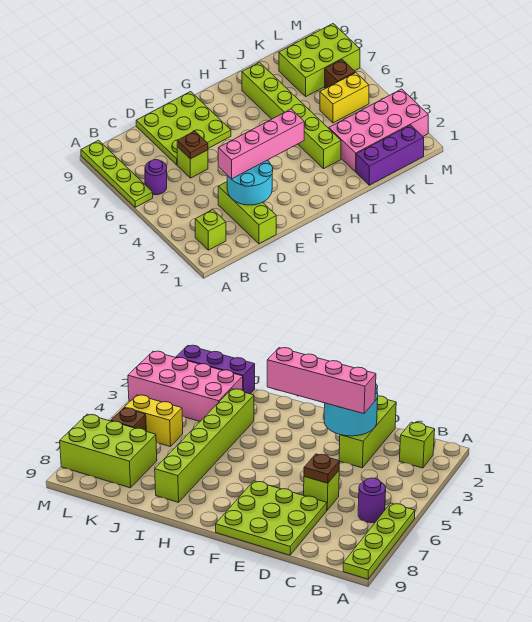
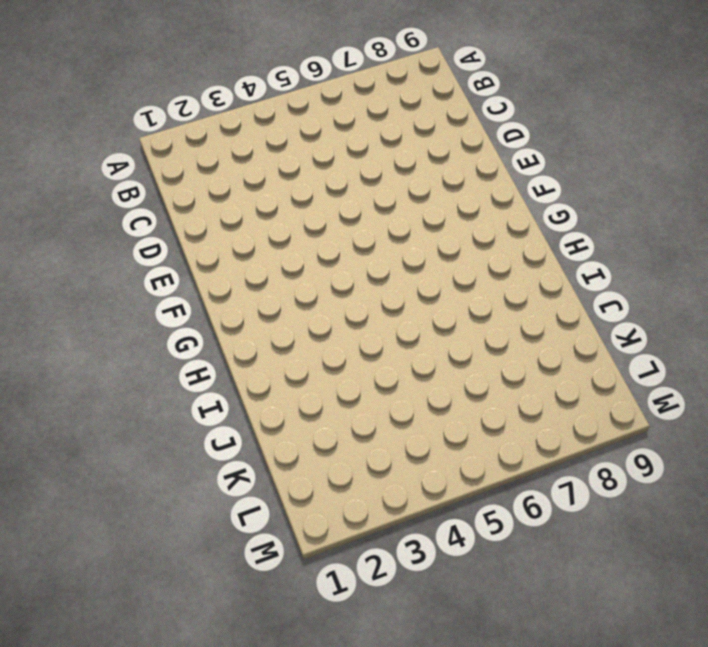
none -> lime 1x4 plate [81,140,153,207]
none -> lime 1x1 brick [195,210,226,250]
none -> purple 1x1 round brick [145,160,167,195]

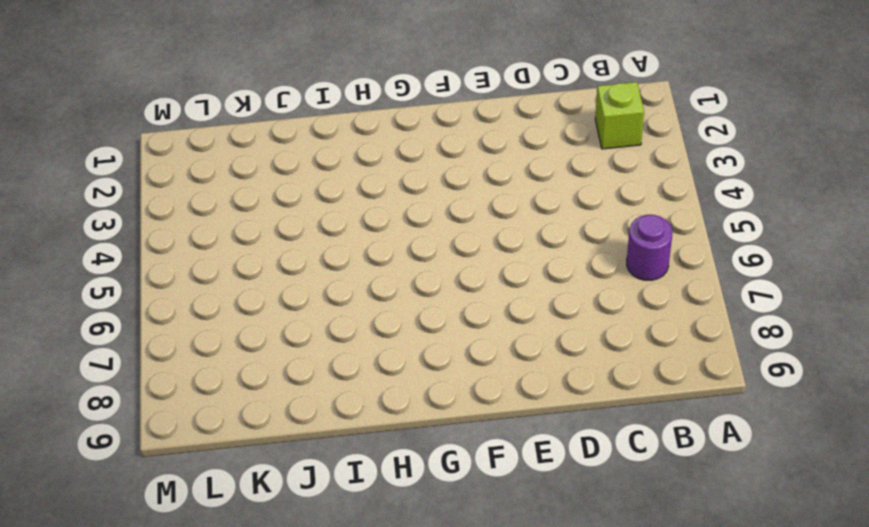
none -> lime 1x4 plate [81,140,153,207]
none -> lime 1x3 brick [218,182,276,244]
none -> lime 1x1 brick [177,147,208,178]

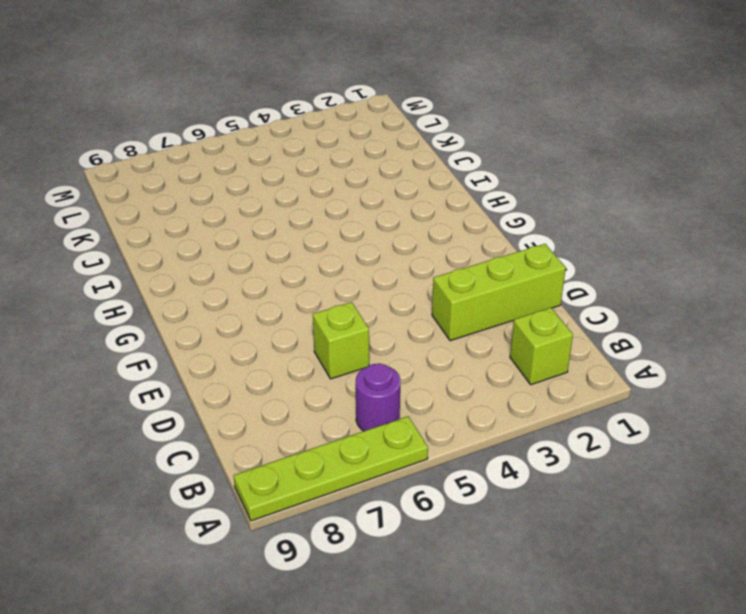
none -> lime 3x3 plate [136,92,231,165]
none -> lime 1x6 brick [242,63,341,168]
none -> purple 1x3 brick [356,125,424,185]

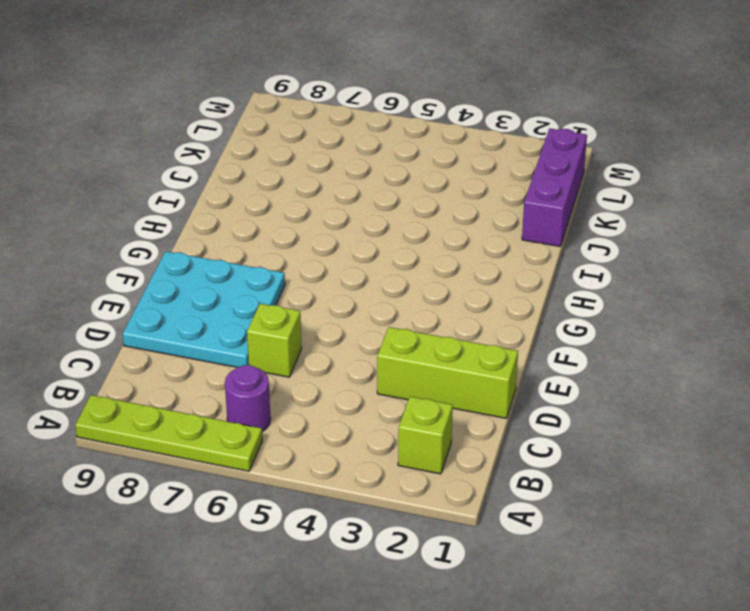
cyan 3x3 plate [123,251,285,367] -> lime 3x3 plate [136,92,231,165]
none -> lime 1x6 brick [242,63,341,168]
none -> pink 2x4 brick [329,89,428,172]
none -> yellow 1x2 brick [320,72,369,123]

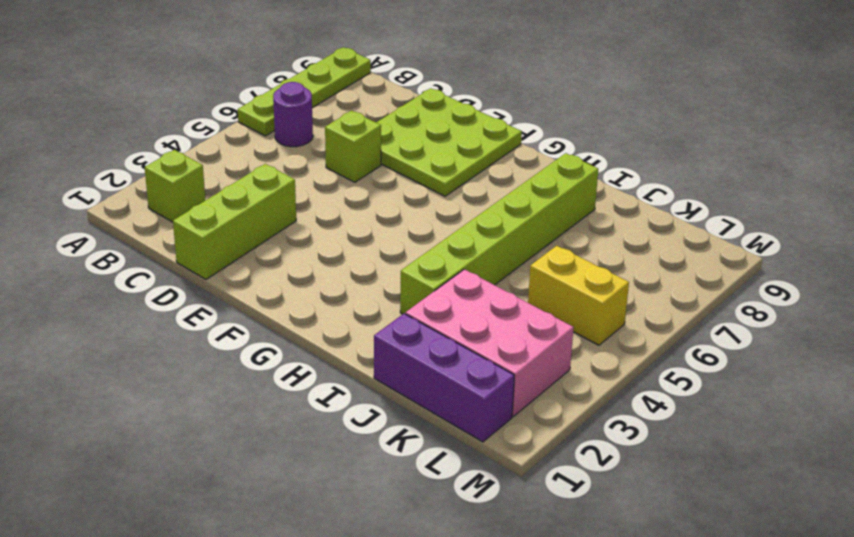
pink 2x3 brick [405,269,574,416] -> pink 2x4 brick [329,89,428,172]
none -> lime 2x3 brick [279,24,360,96]
none -> brown 1x1 brick [325,60,355,88]
none -> cyan 2x2 round brick [227,160,273,205]

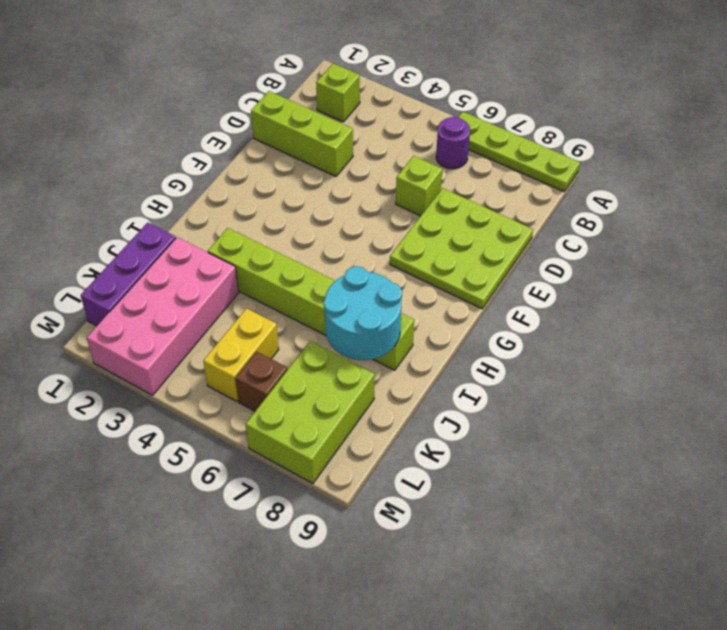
cyan 2x2 round brick [324,266,402,360] -> cyan 2x2 round brick moved to [227,160,273,205]
none -> brown 1x1 plate [177,131,208,159]
none -> pink 1x4 brick [218,109,304,179]

